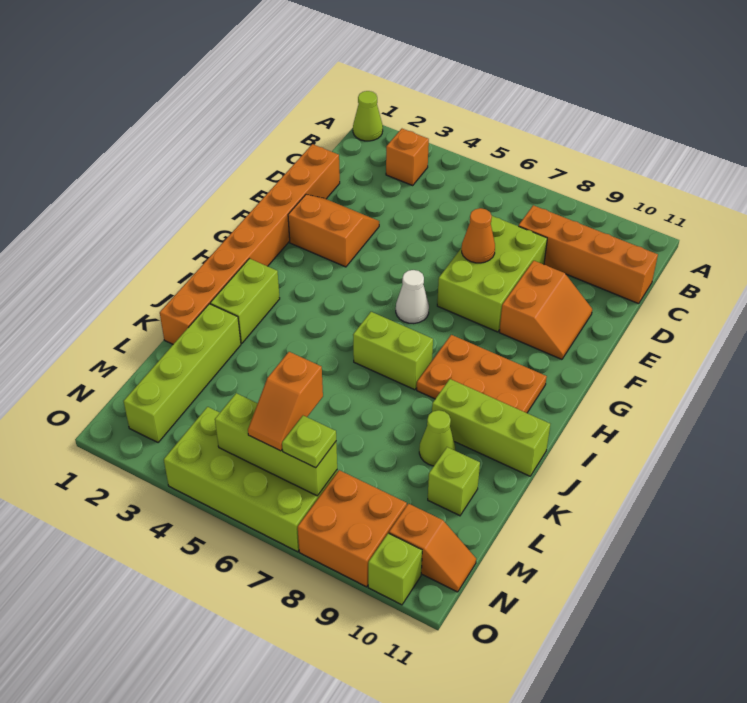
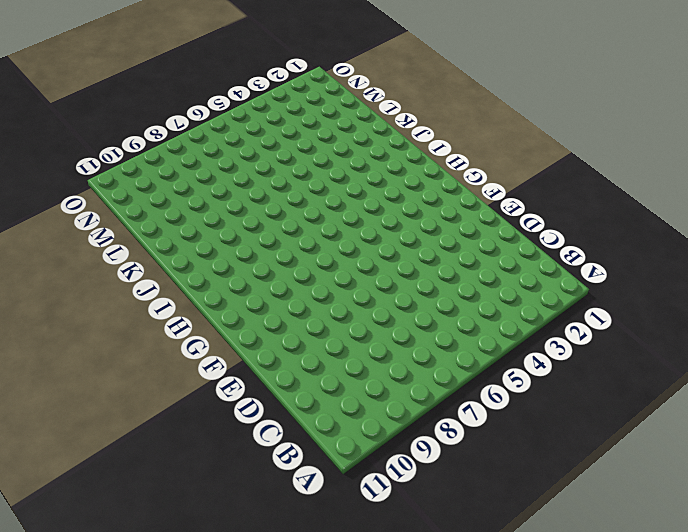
none -> lime 1x1 cone [353,91,383,141]
none -> orange 1x1 brick [386,129,429,185]
none -> orange 1x4 brick [519,205,658,304]

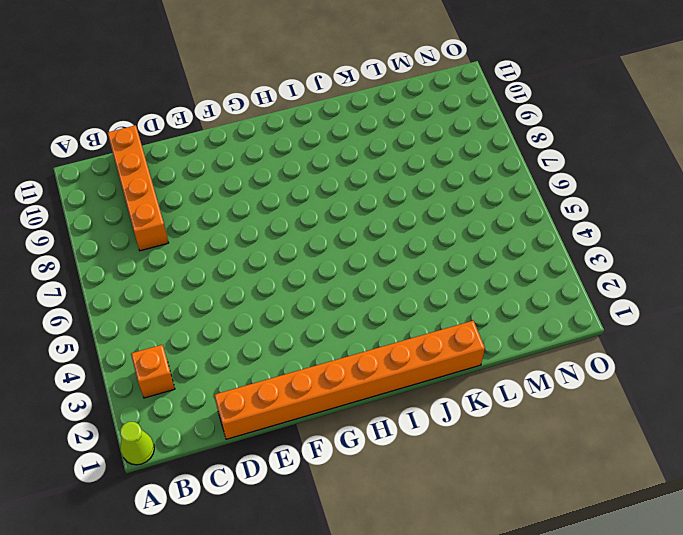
none -> lime 2x3 brick [437,216,547,332]
none -> orange 2x2 slope [288,195,379,267]
none -> orange 2x2 slope [499,261,592,359]

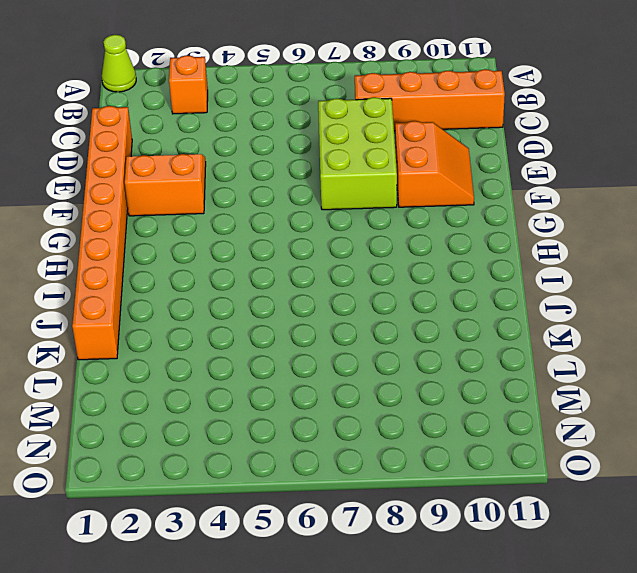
none -> white 1x1 cone [396,270,429,324]
none -> orange 2x3 plate [417,335,547,413]
none -> lime 1x2 brick [210,259,280,343]

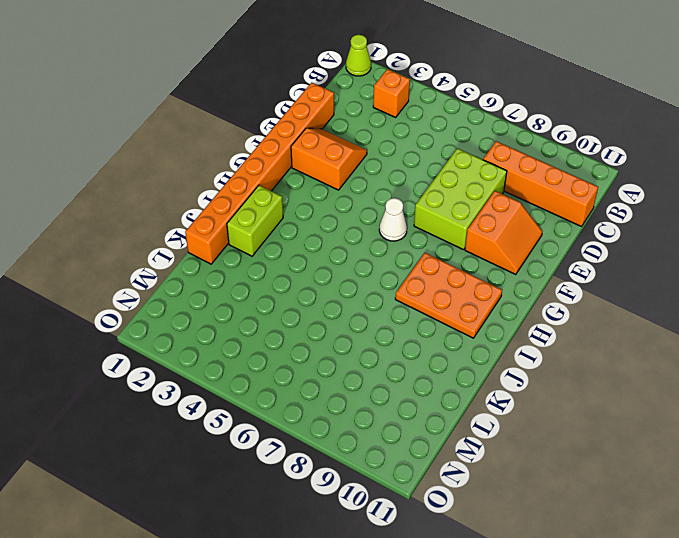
none -> lime 1x2 brick [353,312,433,390]
none -> lime 1x3 brick [432,379,550,476]
none -> lime 1x4 brick [124,304,241,443]

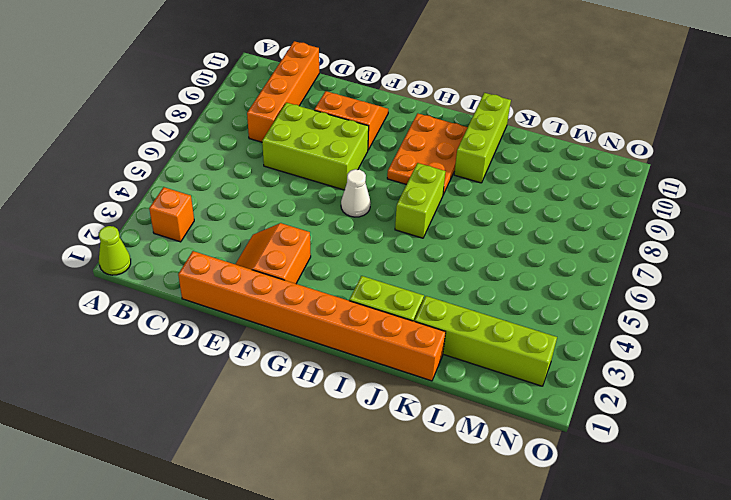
none -> lime 1x1 cone [419,410,455,466]
none -> lime 1x1 brick [428,447,480,516]
none -> lime 2x4 brick [164,407,337,552]

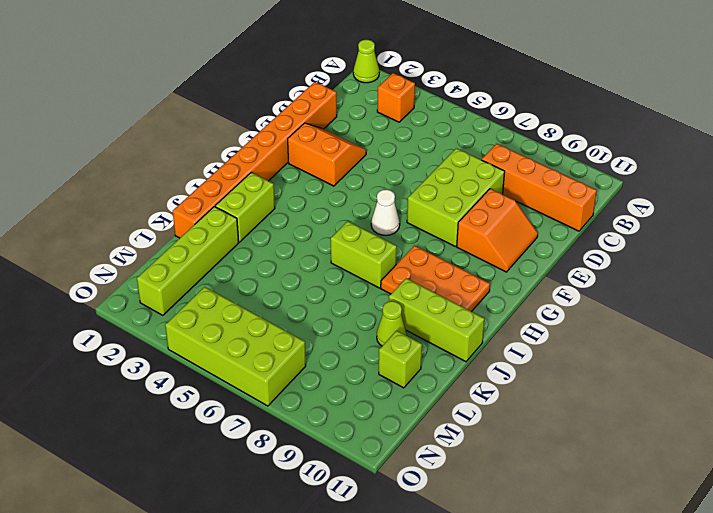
none -> orange 2x2 brick [298,470,407,587]
none -> orange 1x2 slope [389,504,476,592]
none -> lime 1x1 brick [368,533,422,605]

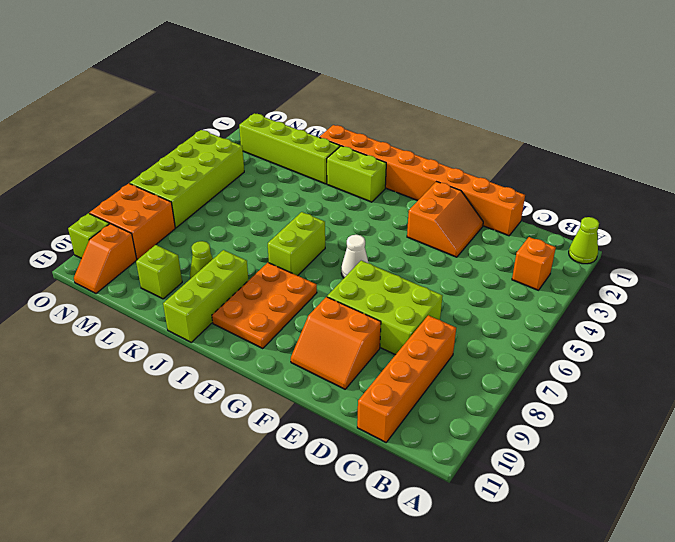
none -> orange 1x1 cone [462,208,495,263]
none -> lime 1x3 brick [215,393,337,496]
none -> orange 1x2 slope [248,352,323,451]

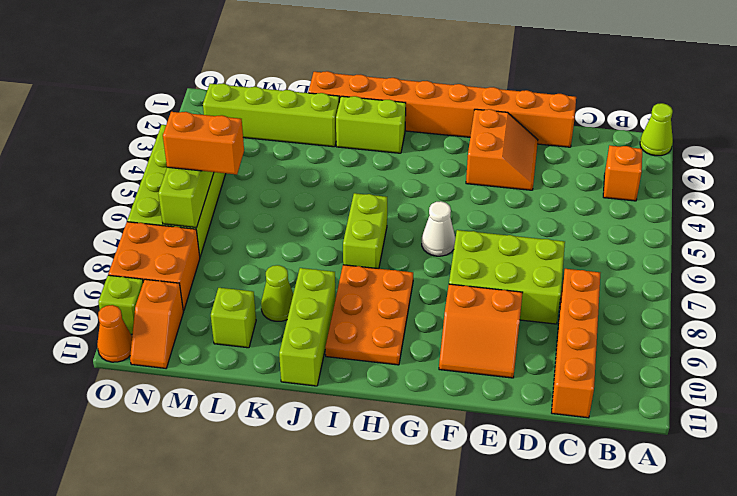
orange 1x2 brick [163,112,244,174] -> orange 1x2 slope [248,352,323,451]
orange 1x1 cone [97,305,132,362] -> orange 1x1 cone moved to [462,208,495,263]
none -> lime 1x1 plate [282,416,336,468]

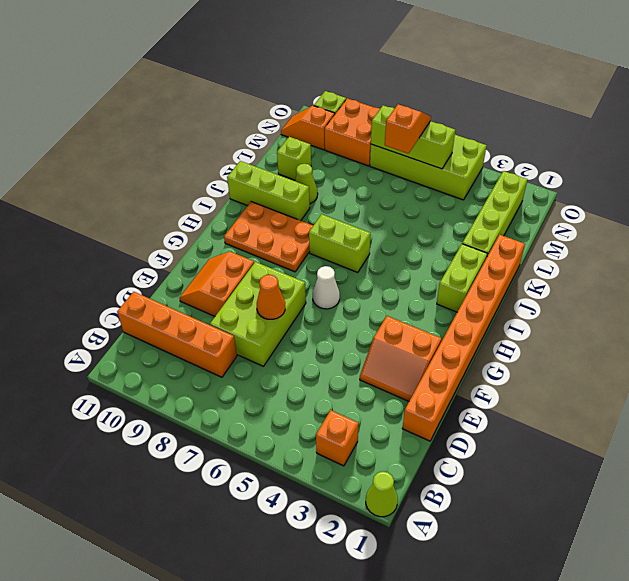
none -> lime 1x1 plate [282,416,336,468]

